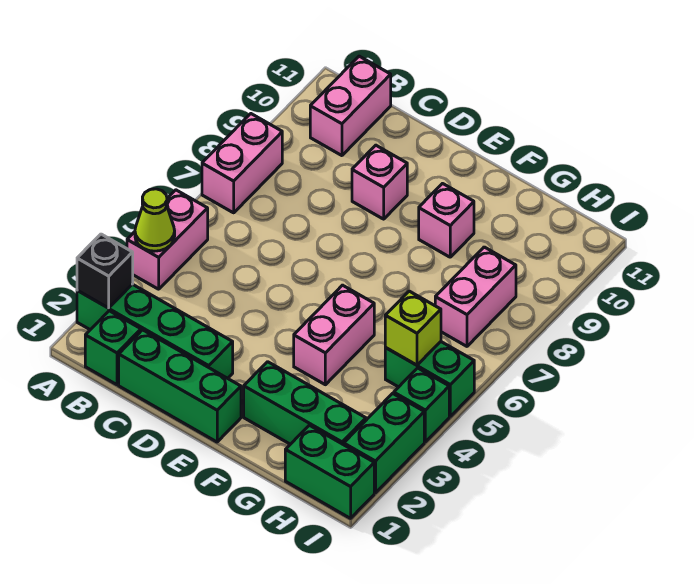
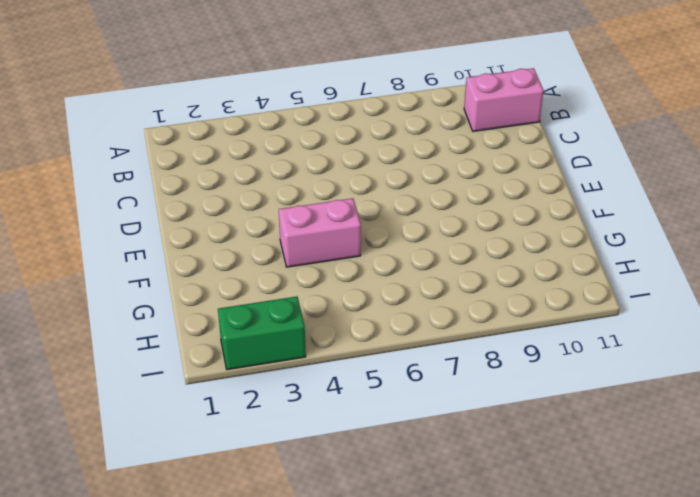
none -> green 1x4 brick [77,284,233,378]
none -> pink 1x2 brick [127,190,208,289]
none -> pink 1x2 brick [202,114,282,213]

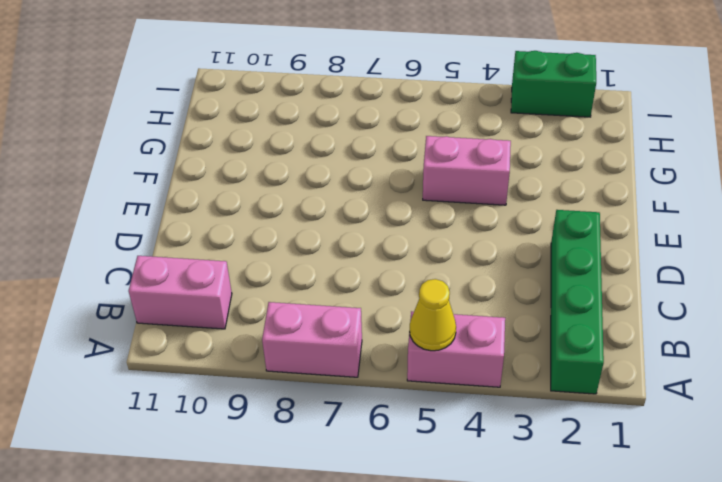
yellow 1x1 cone [410,279,456,351] -> none
none -> green 1x1 brick [85,311,141,385]
none -> green 1x3 brick [119,330,241,442]
none -> pink 1x1 brick [352,145,407,219]

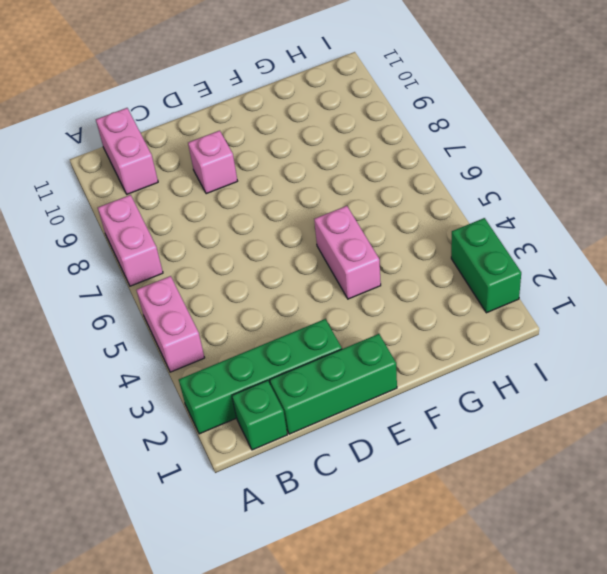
none -> green 1x3 brick [244,362,366,445]
none -> pink 1x1 brick [419,184,474,257]
none -> green 1x2 brick [285,425,374,518]

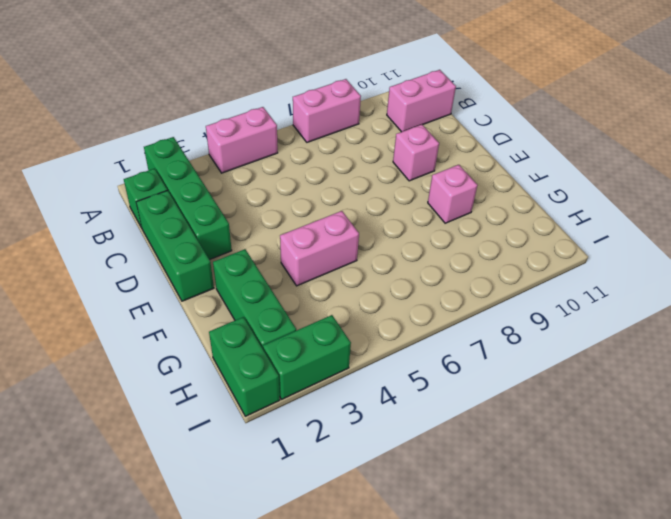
none -> green 1x2 brick [385,342,474,416]
none -> pink 1x2 brick [435,247,516,346]
none -> green 1x1 brick [394,368,449,442]

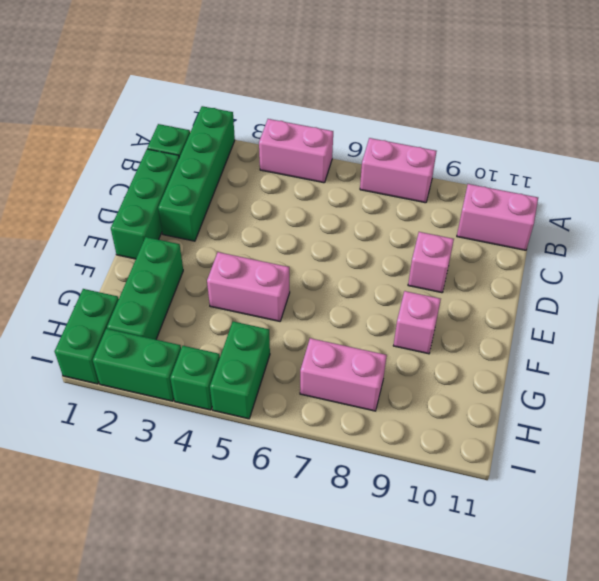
none -> black 1x1 brick [77,234,133,308]
none -> lime 1x1 cone [135,189,175,251]
none -> lime 1x1 brick [385,291,441,365]

